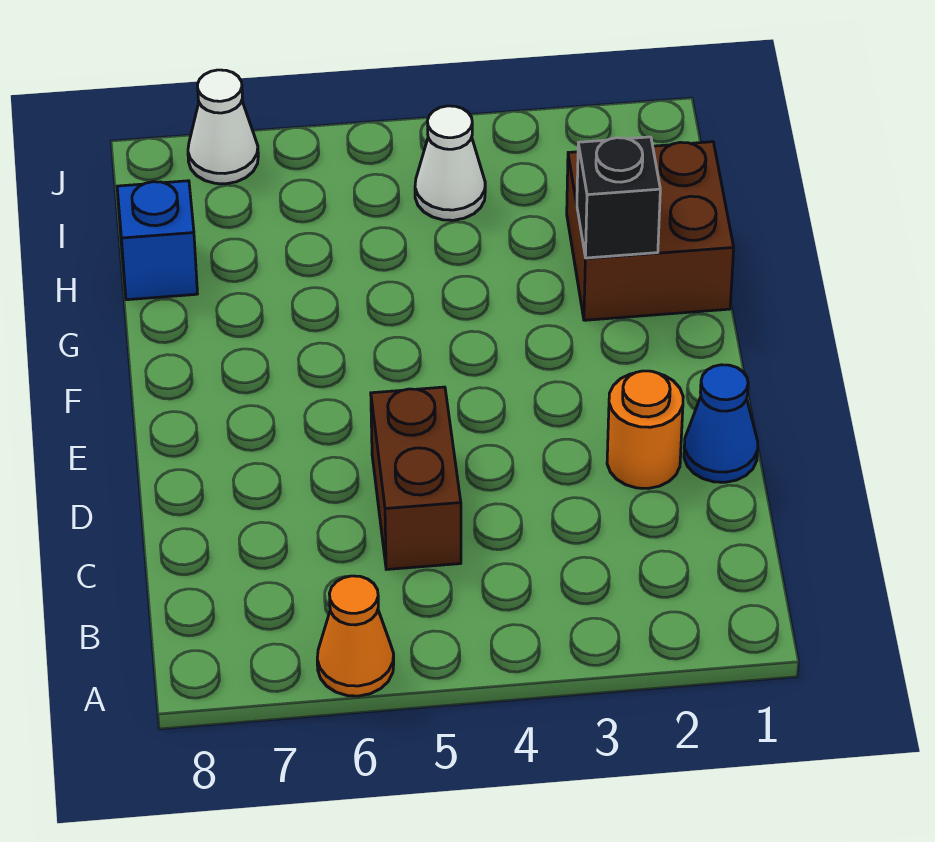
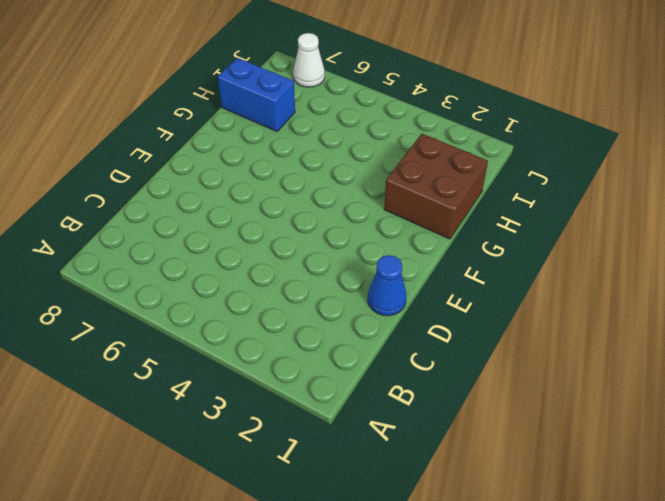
blue 1x2 brick [218,58,295,131] -> blue 1x1 brick [117,181,197,300]
none -> orange 1x1 cone [317,576,394,696]
none -> brown 1x2 brick [371,387,461,570]

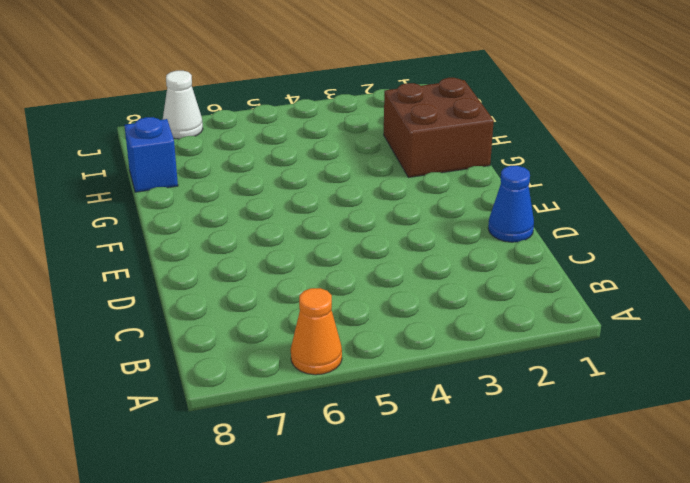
none -> brown 1x2 brick [371,387,461,570]
none -> orange 1x1 round brick [607,371,683,488]

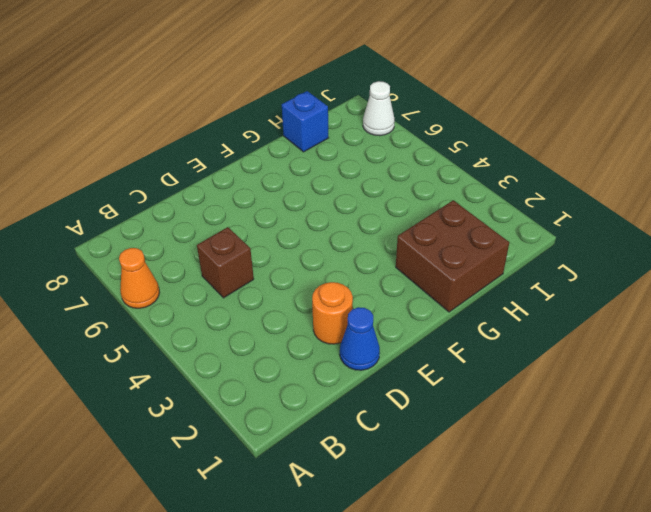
brown 1x1 brick [197,227,254,298] -> brown 1x2 brick [371,387,461,570]
none -> white 1x1 cone [415,106,485,220]
none -> black 1x1 brick [577,137,660,258]

